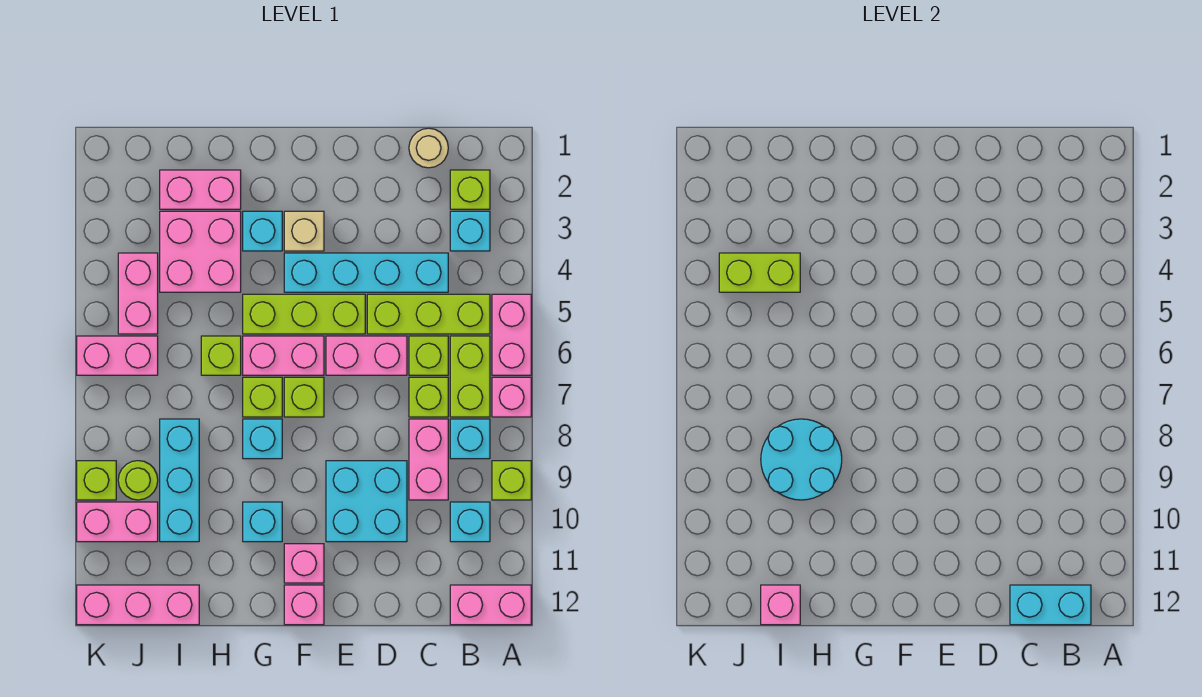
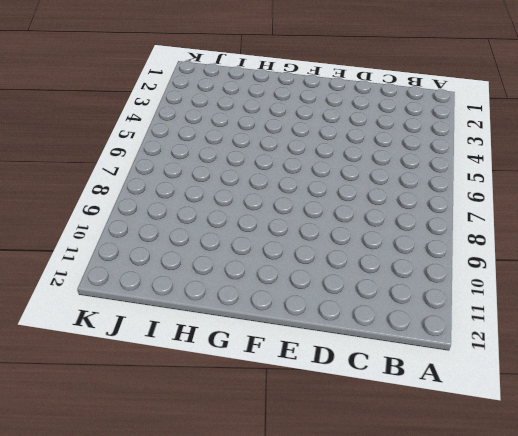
none -> pink 1x2 brick [492,294,531,375]
none -> pink 1x1 brick [492,377,531,417]
none -> lime 1x1 brick [492,461,531,500]
none -> pink 1x2 brick [450,585,531,625]

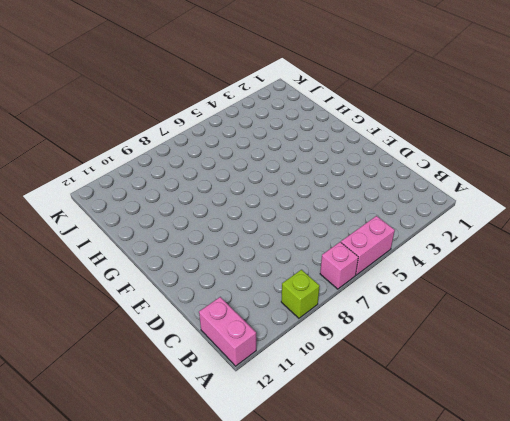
none -> lime 1x1 brick [450,170,490,209]
none -> cyan 1x1 brick [450,211,490,251]
none -> lime 1x3 brick [367,294,490,334]
none -> lime 1x2 brick [450,336,490,417]

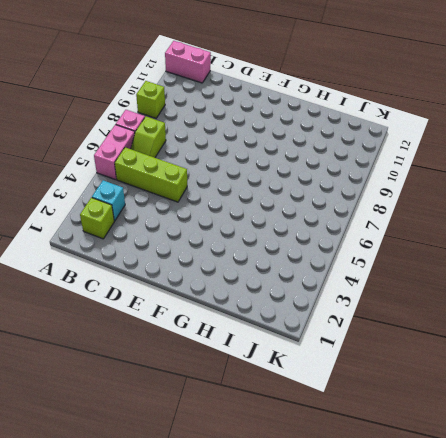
lime 1x2 slope [131,117,166,158] -> lime 1x2 brick [450,336,490,417]
none -> cyan 1x1 brick [450,419,490,459]
none -> cyan 1x1 brick [450,502,490,542]
none -> tan 1x1 round brick [409,128,448,168]
none -> cyan 1x4 brick [284,253,448,292]

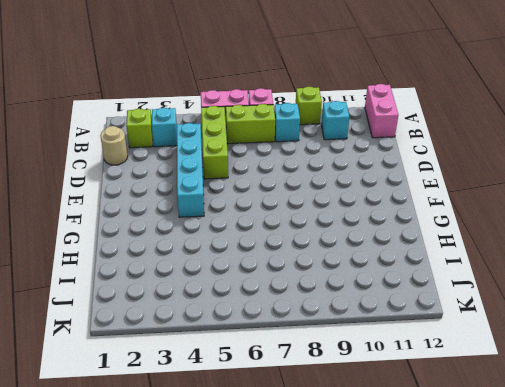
none -> lime 1x1 brick [409,336,448,375]
none -> lime 1x1 brick [409,377,448,417]
none -> pink 1x2 brick [409,419,448,500]
none -> pink 1x2 brick [326,336,407,375]

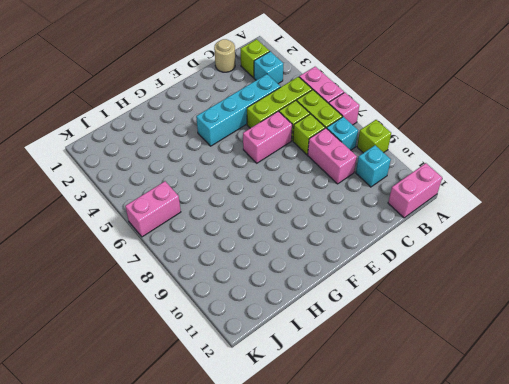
none -> cyan 2x2 brick [326,461,407,542]
none -> lime 1x3 brick [243,294,365,334]
none -> tan 1x1 brick [284,211,324,251]
none -> pink 1x2 brick [243,336,324,375]

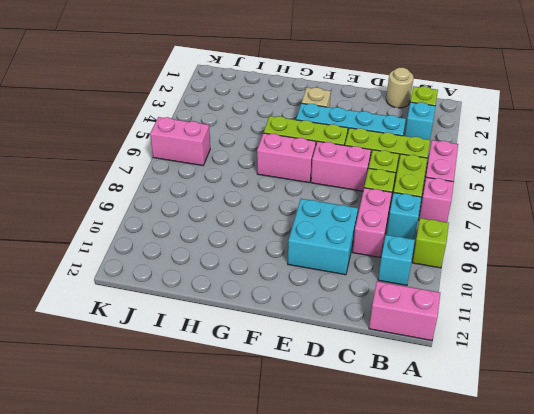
none -> lime 1x1 brick [284,377,324,417]
none -> pink 1x1 brick [284,544,324,583]
none -> pink 1x1 brick [284,585,324,625]
none -> cyan 1x1 brick [243,211,282,251]

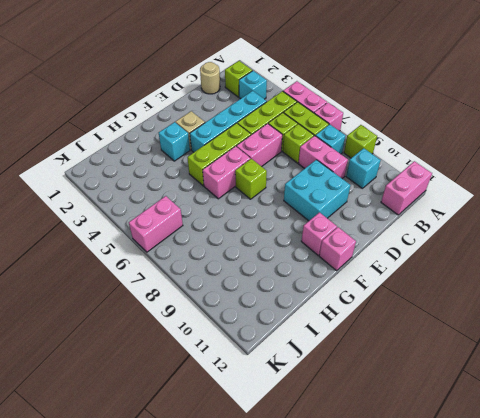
none -> lime 1x1 brick [243,377,282,417]
none -> cyan 1x1 brick [243,419,282,459]
none -> cyan 1x1 brick [243,502,282,542]
none -> pink 1x2 brick [160,170,241,209]

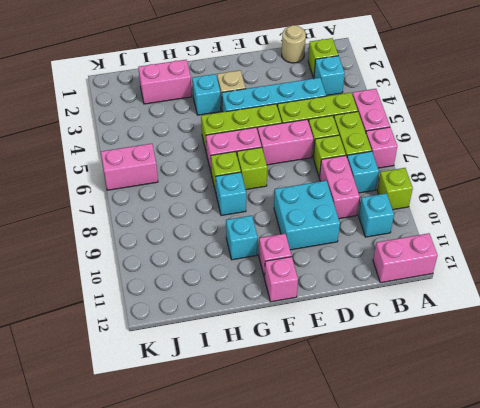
none -> pink 2x2 brick [160,211,241,292]
none -> lime 1x1 brick [201,336,241,375]
none -> cyan 1x3 brick [160,419,199,542]
none -> pink 1x3 brick [77,585,199,625]

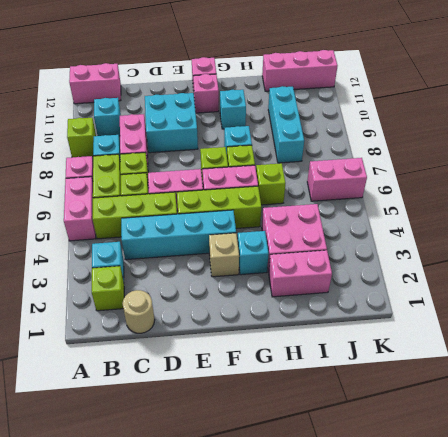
none -> pink 1x2 brick [118,253,158,334]
none -> lime 1x1 round brick [118,461,158,500]
none -> pink 1x2 brick [77,502,158,542]
none -> lime 1x1 brick [77,461,116,500]

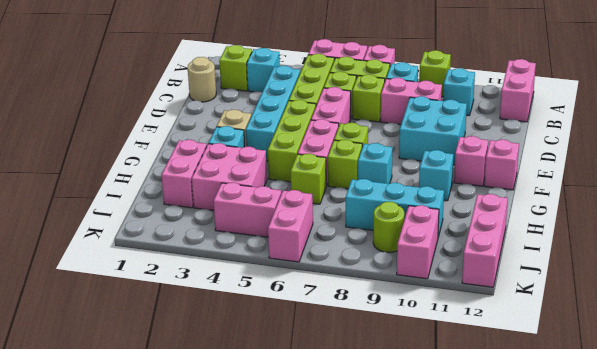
none -> lime 1x1 brick [77,461,116,500]
none -> cyan 1x2 brick [1010,585,1091,625]
none -> cyan 2x2 round brick [761,419,842,500]
none -> lime 1x2 brick [719,253,800,292]

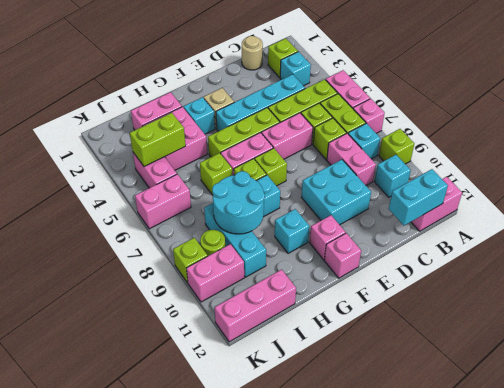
none -> pink 1x1 brick [761,585,800,625]

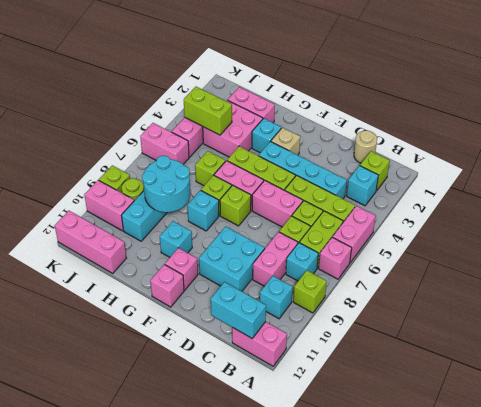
none -> pink 1x1 brick [761,585,800,625]

